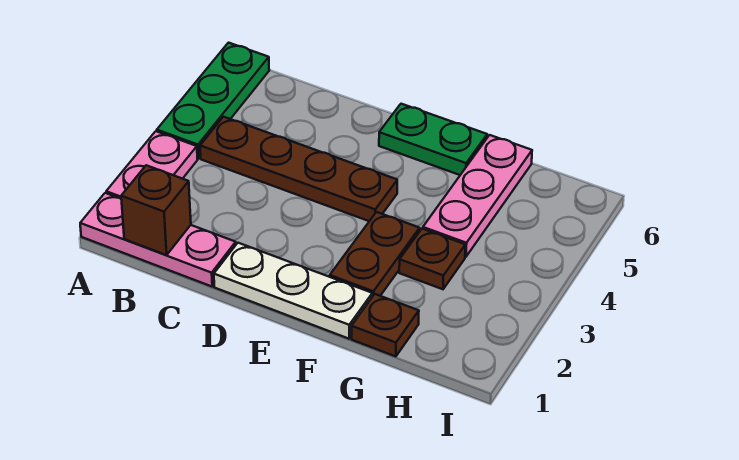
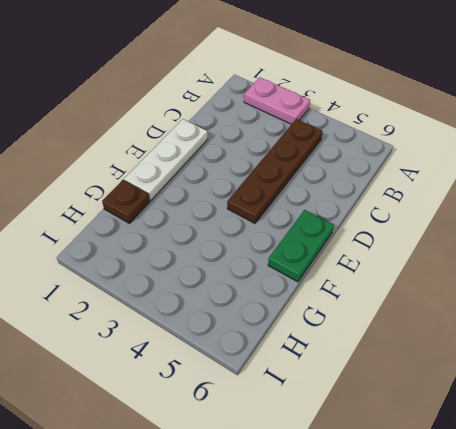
none -> pink 1x3 plate [80,193,236,286]
none -> green 1x3 plate [157,43,269,158]

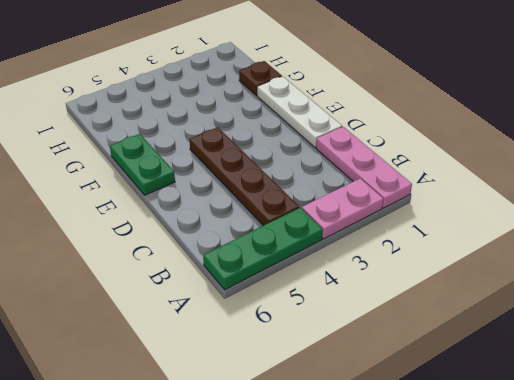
none -> brown 1x2 plate [330,212,420,297]
none -> brown 1x1 plate [399,229,465,289]

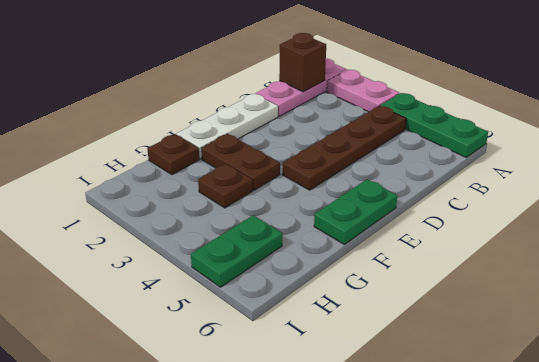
green 1x2 plate [191,215,282,287] -> none
none -> pink 1x3 plate [423,135,532,257]

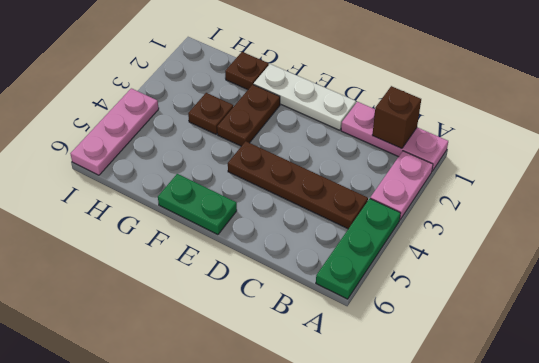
pink 1x3 plate [70,88,159,175] -> pink 1x3 plate moved to [423,135,532,257]

